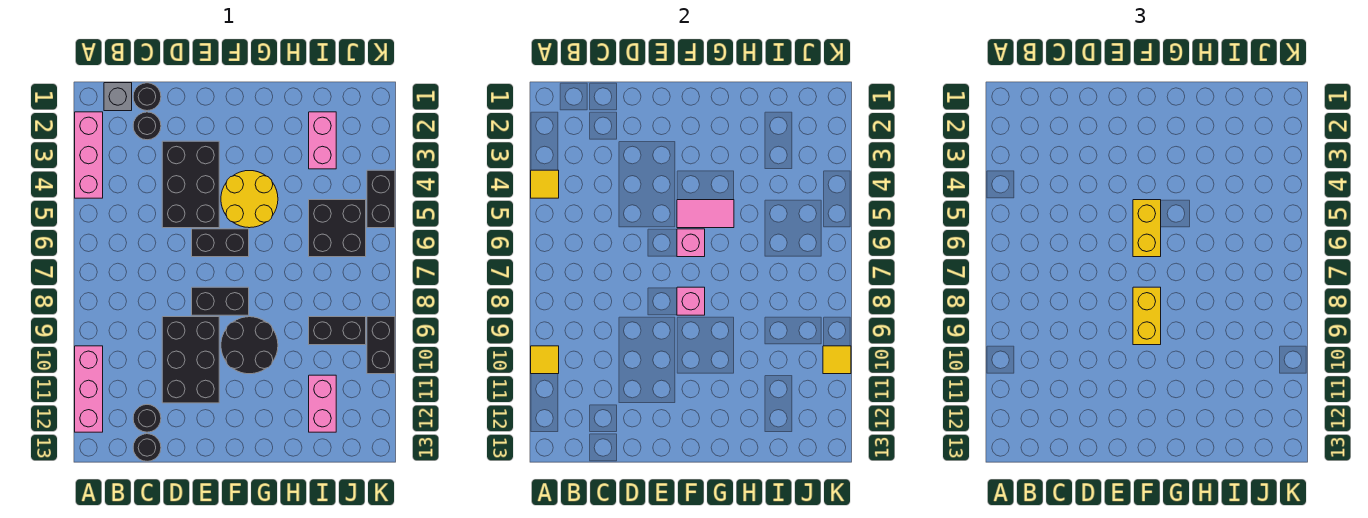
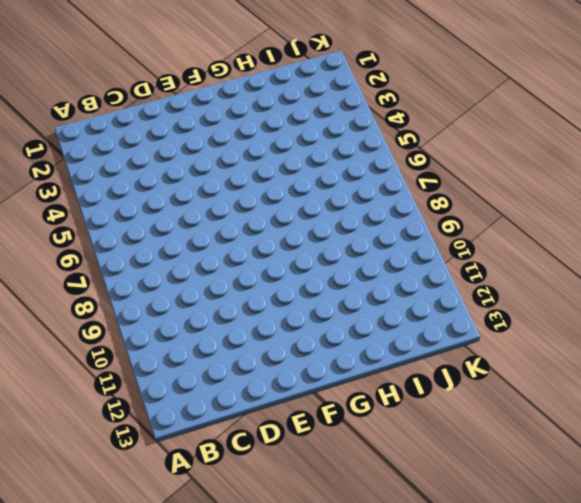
none -> pink 1x3 brick [75,112,103,198]
none -> pink 1x3 brick [75,346,103,432]
none -> grey 1x1 brick [104,83,132,111]

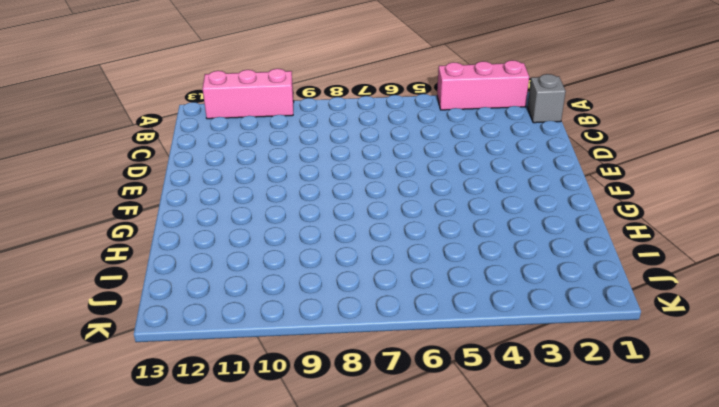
none -> black 1x1 round brick [133,83,161,111]
none -> black 1x1 round brick [133,112,161,140]
none -> black 1x1 round brick [133,405,161,432]

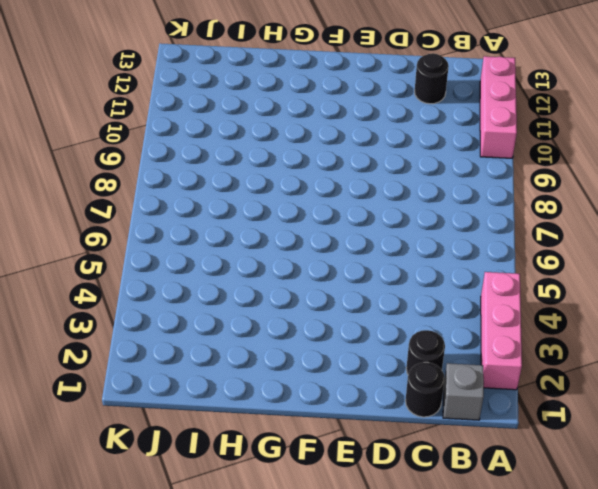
none -> black 1x1 round brick [133,434,161,461]
none -> black 2x3 brick [162,141,219,228]
none -> black 2x3 brick [162,317,219,403]

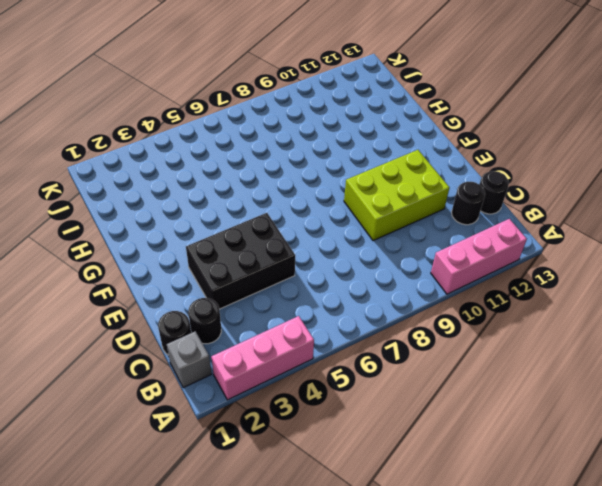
lime 2x3 brick [344,150,449,241] -> black 2x3 brick [162,317,219,403]
none -> black 1x2 brick [192,229,249,257]
none -> black 1x2 brick [192,287,249,315]
none -> yellow 2x2 round brick [221,171,278,228]

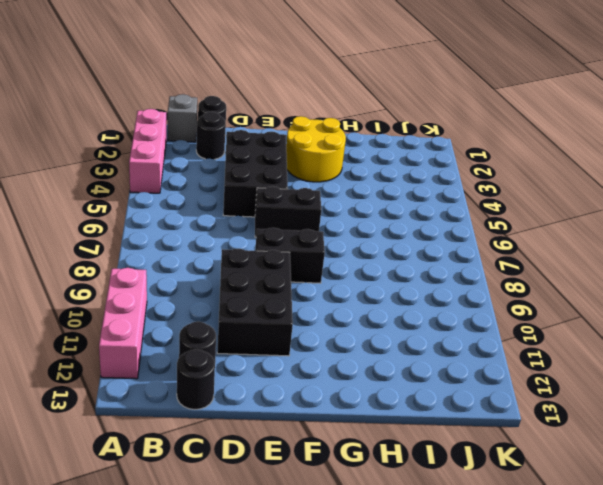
yellow 2x2 round brick [286,116,346,182] -> yellow 2x2 round brick moved to [221,171,278,228]
none -> black 2x2 round brick [221,317,278,374]
none -> pink 1x2 brick [309,112,336,169]
none -> black 2x2 brick [309,200,366,257]

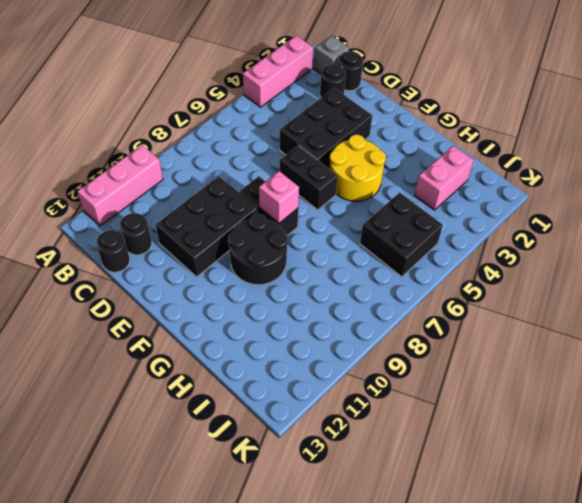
none -> black 1x2 brick [309,317,366,345]
none -> pink 1x2 brick [309,375,336,432]
none -> black 1x2 brick [367,170,395,228]

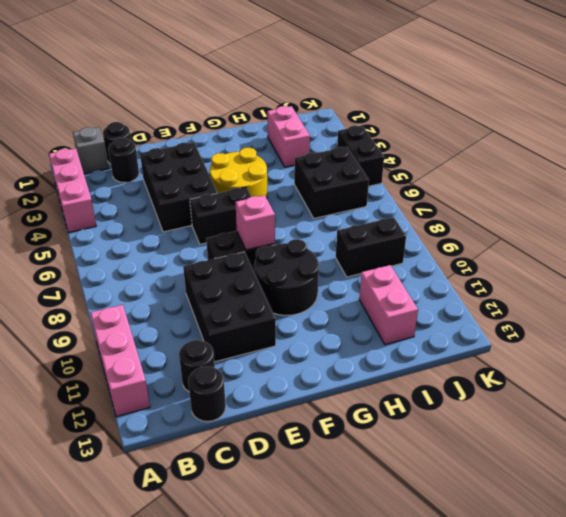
none -> black 1x2 brick [367,317,395,374]
none -> yellow 1x1 tile [531,170,559,198]
none -> yellow 1x1 tile [531,346,559,374]

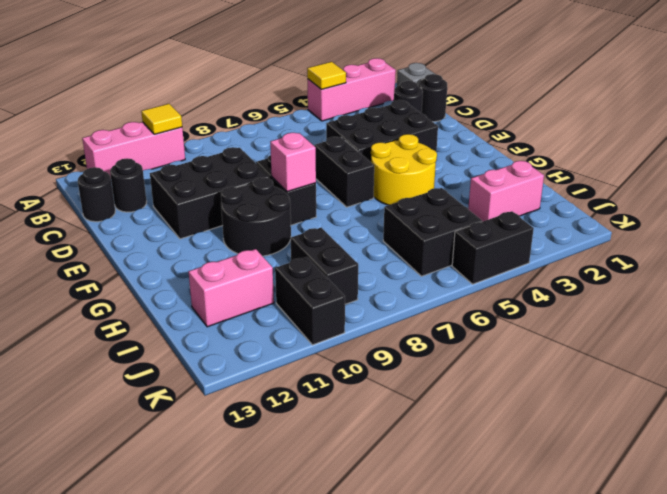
black 1x2 brick [275,257,345,345] -> black 1x2 brick turned to [367,317,395,374]
none -> pink 1x2 tile [677,200,734,228]
none -> pink 1x1 brick [677,229,705,257]
none -> yellow 1x1 tile [823,346,851,374]

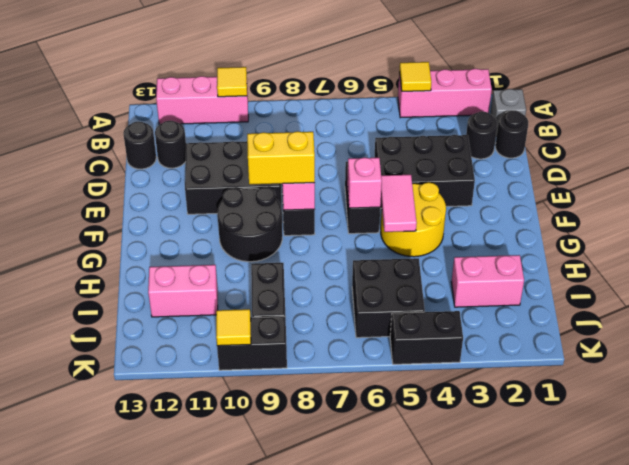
none -> yellow 1x2 brick [1133,200,1161,257]

